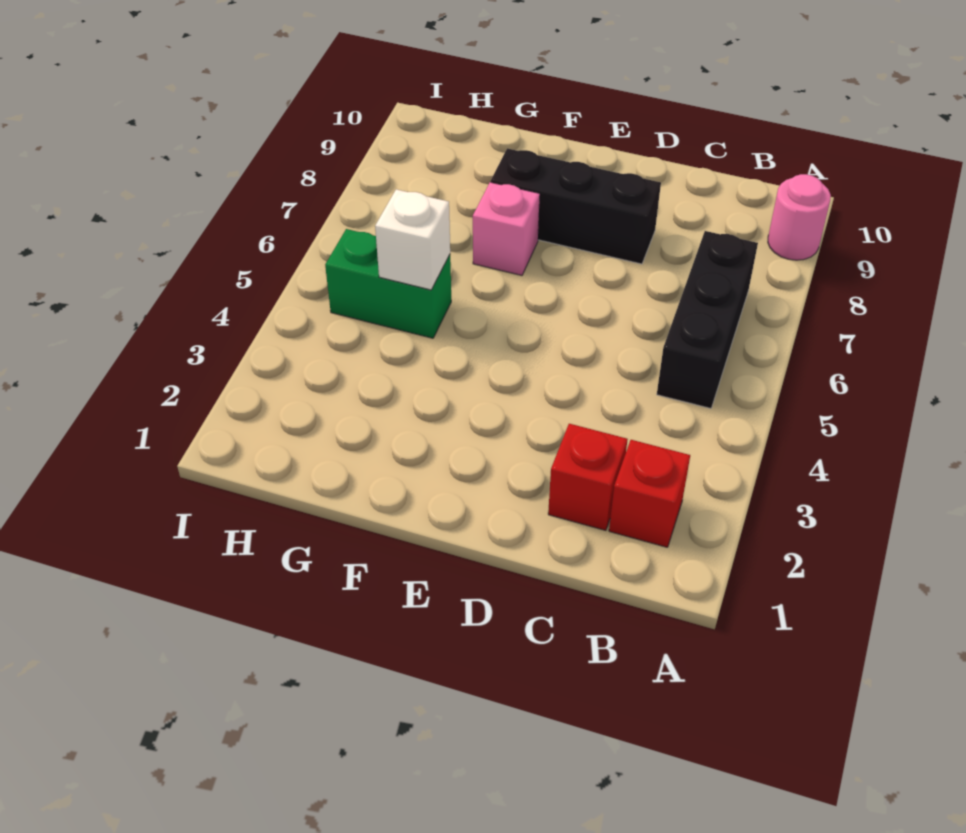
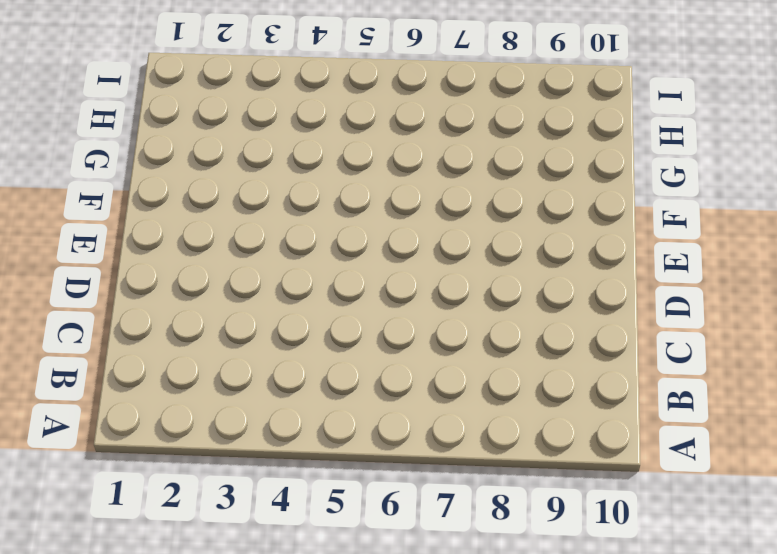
none -> pink 1x1 round brick [768,174,831,260]
none -> red 1x1 brick [609,440,690,547]

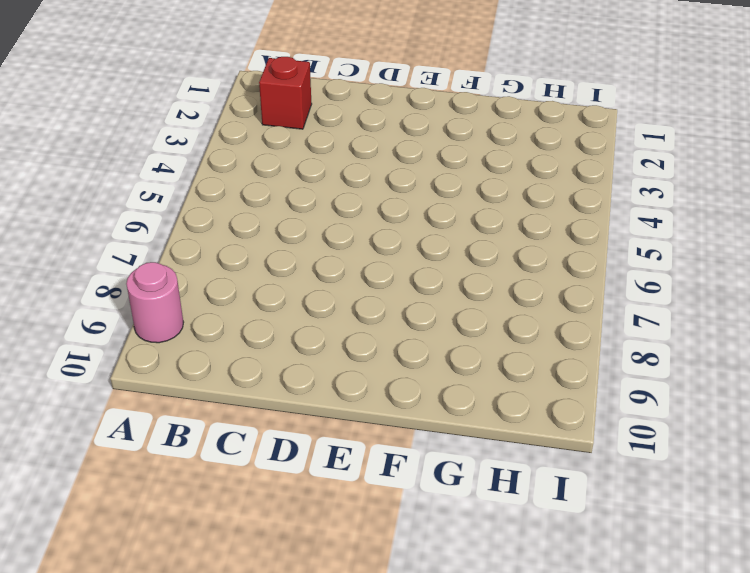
none -> black 1x3 brick [657,231,758,408]
none -> red 1x1 brick [548,424,628,530]

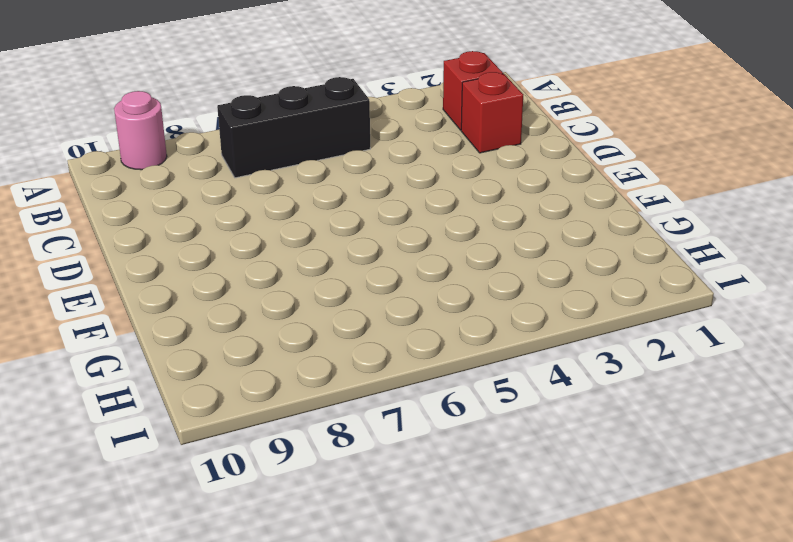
none -> black 1x3 brick [491,148,661,264]
none -> pink 1x1 brick [473,182,540,275]

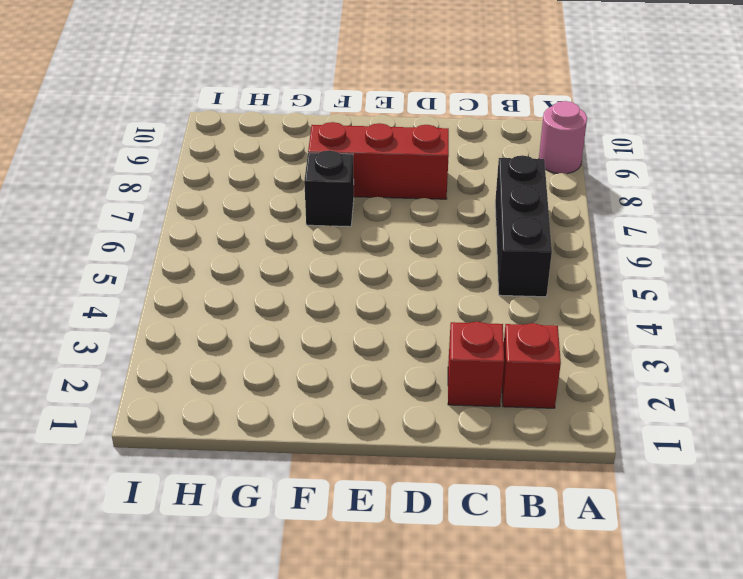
red 1x3 brick [308,122,449,199] -> black 1x3 brick [491,148,661,264]
black 1x1 brick [304,150,354,227] -> pink 1x1 brick [473,182,540,275]
none -> green 1x2 brick [325,229,451,338]
none -> white 1x1 brick [375,189,450,290]

